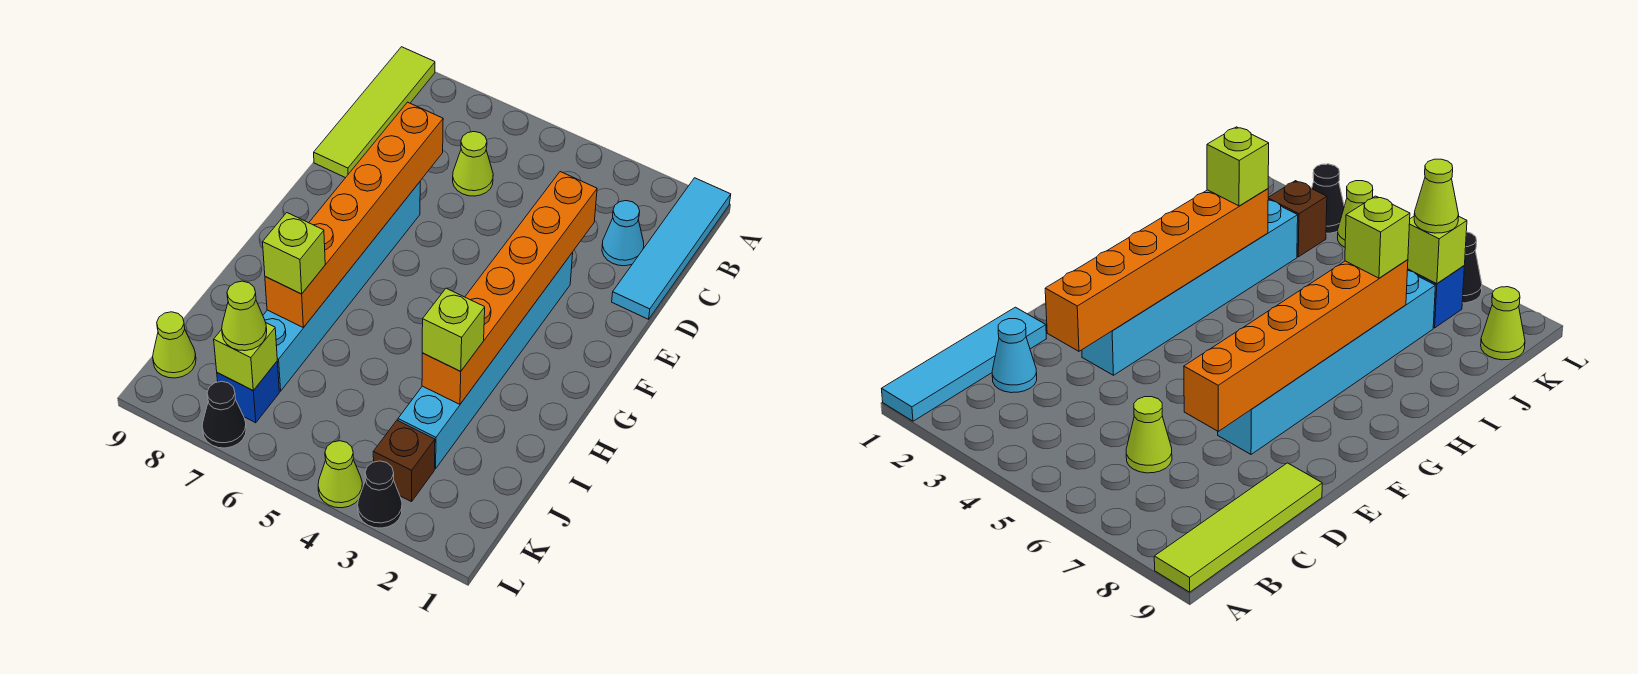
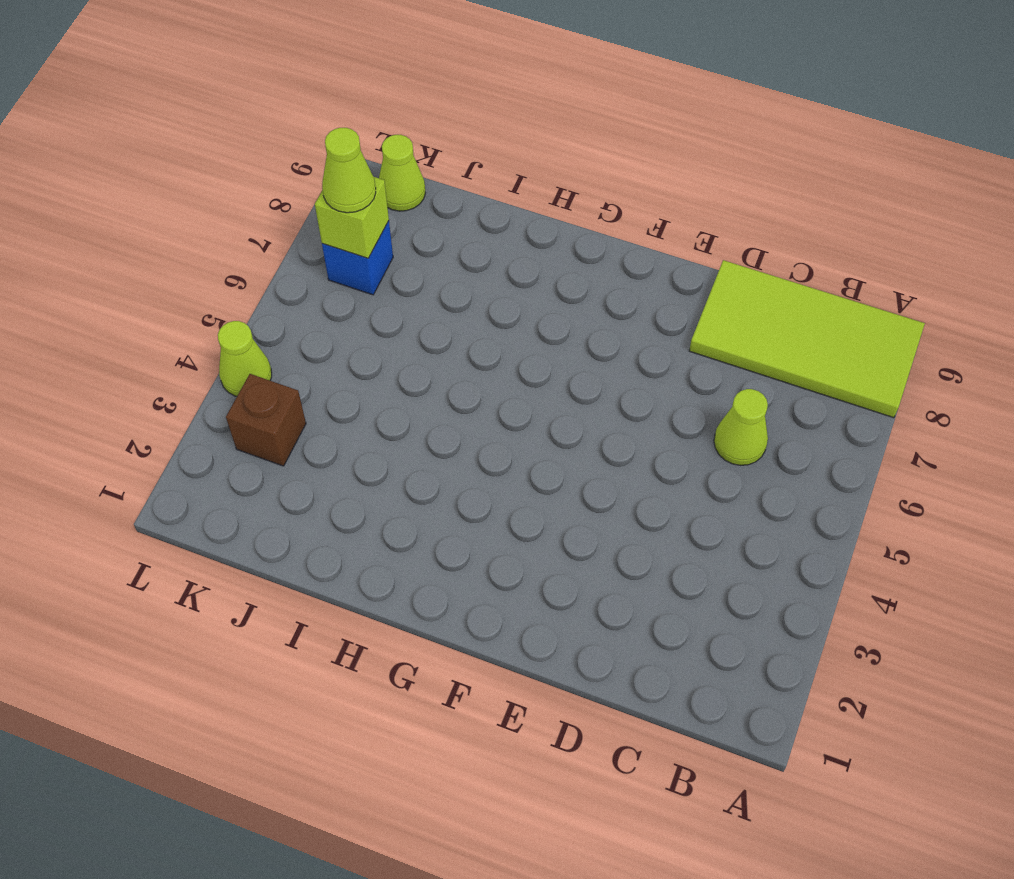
lime 2x4 tile [689,260,925,418] -> lime 1x4 tile [314,47,435,178]
none -> cyan 1x4 tile [612,178,731,319]
none -> cyan 1x1 cone [602,201,644,266]
none -> cyan 1x6 brick [398,252,573,469]

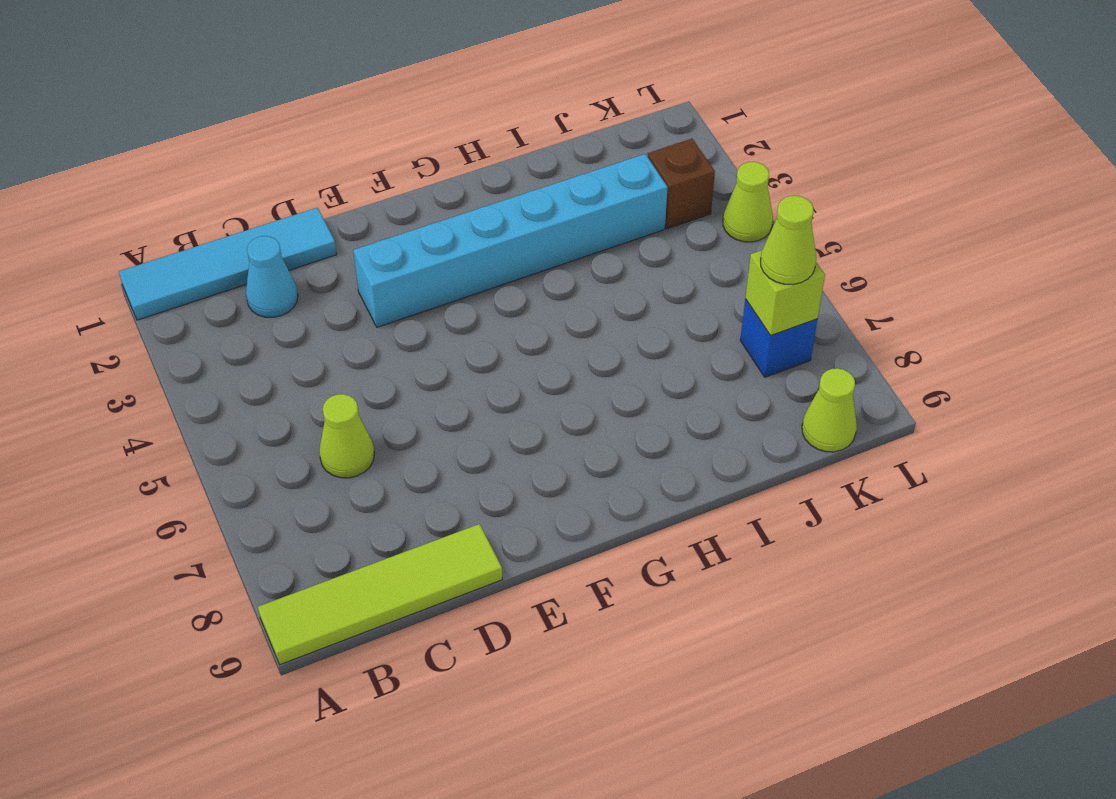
none -> cyan 1x6 brick [263,182,420,391]
none -> black 1x1 cone [358,461,402,528]
none -> black 1x1 cone [202,382,246,448]

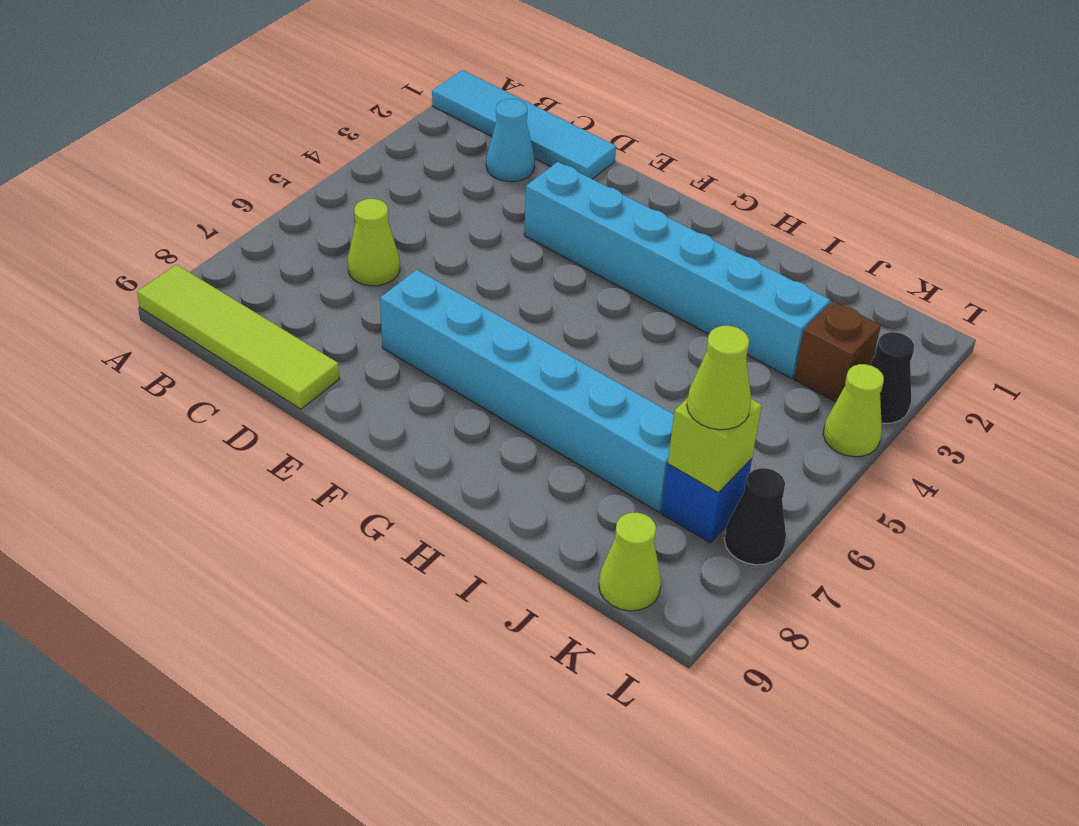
none -> orange 1x6 brick [422,172,597,404]
none -> orange 1x6 brick [265,102,443,328]
none -> lime 1x1 brick [422,288,485,371]

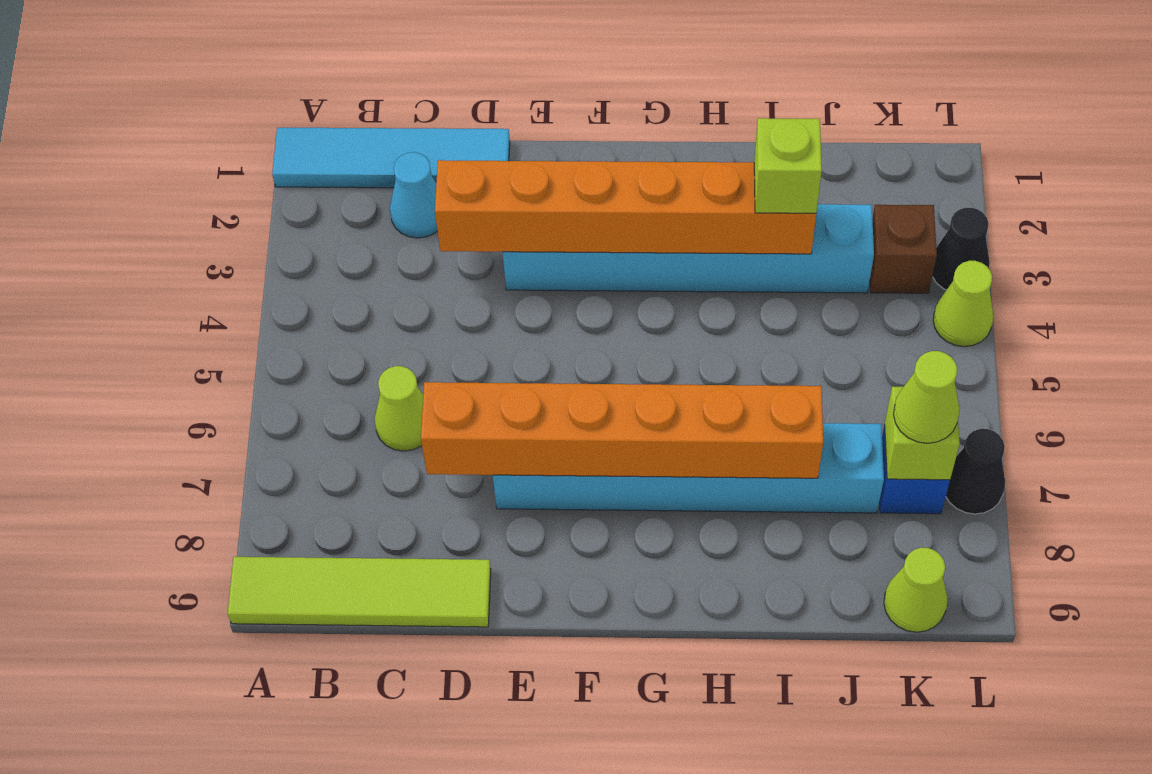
none -> lime 1x1 brick [263,213,325,294]

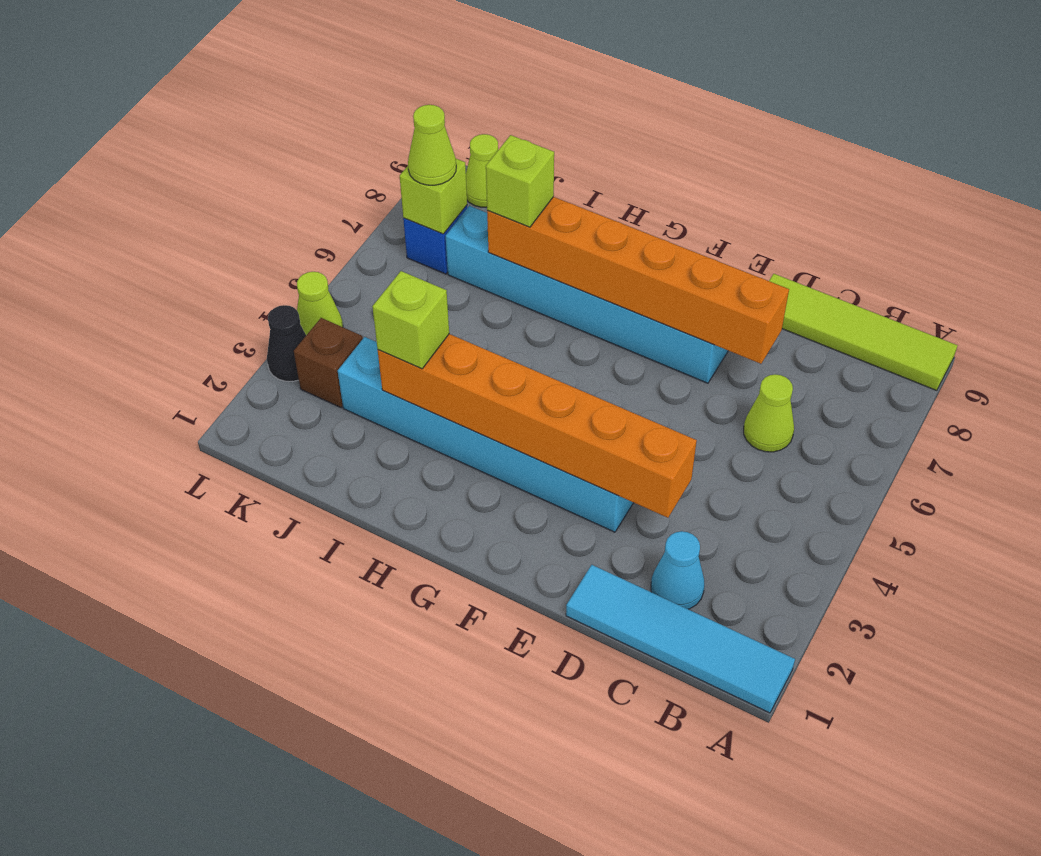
none -> black 1x1 cone [202,382,246,448]

